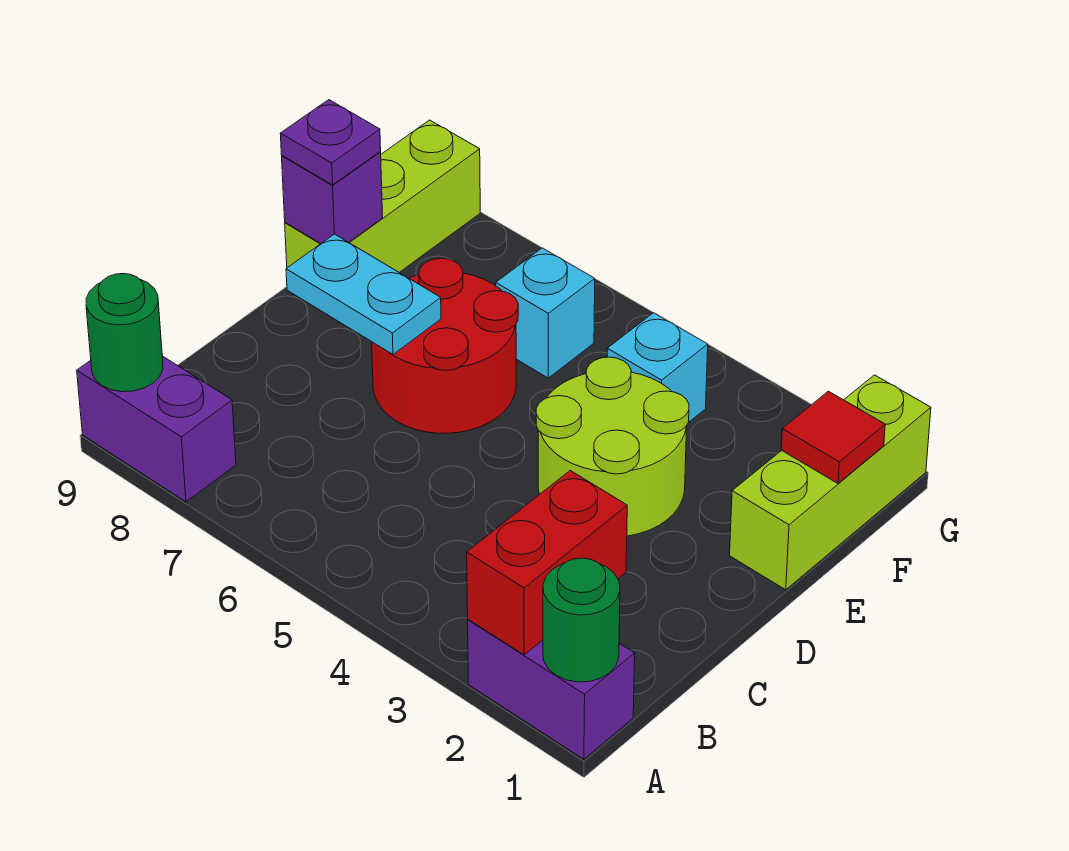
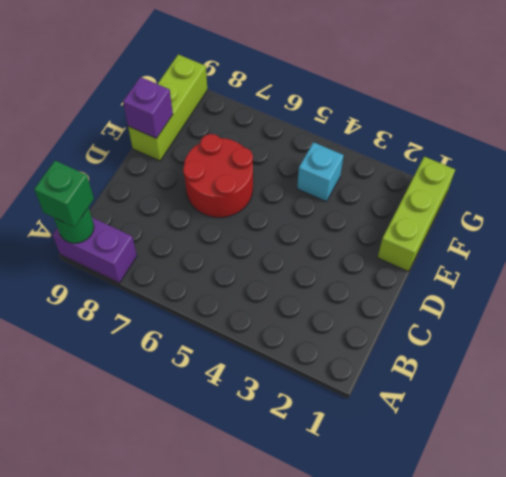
green 1x1 brick [34,161,94,227] -> none
none -> purple 1x2 brick [468,620,635,759]
none -> lime 2x2 round brick [536,357,689,536]
none -> cyan 1x1 brick [496,248,595,378]

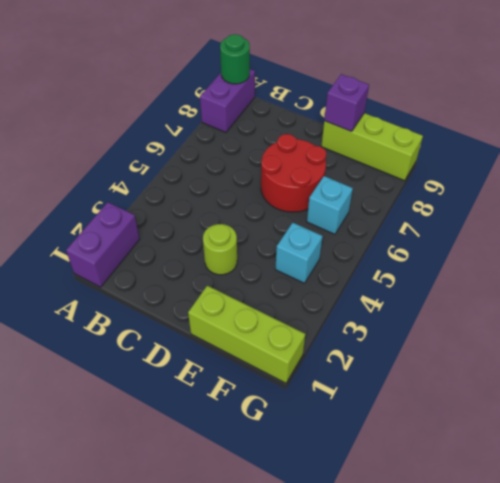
lime 1x1 round brick [203,224,237,275] -> lime 2x2 round brick [536,357,689,536]
none -> green 1x1 round brick [543,558,620,682]
none -> red 1x2 brick [467,471,627,655]
none -> cyan 1x2 plate [286,234,441,354]

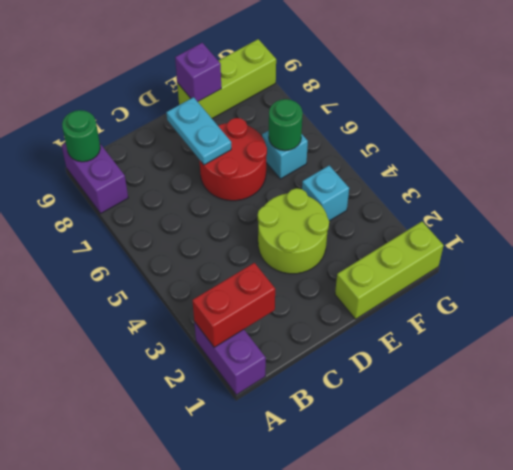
green 1x1 round brick [269,99,303,151] -> green 1x1 round brick moved to [543,558,620,682]
none -> red 1x1 tile [781,391,885,483]
none -> purple 1x1 plate [280,100,381,185]

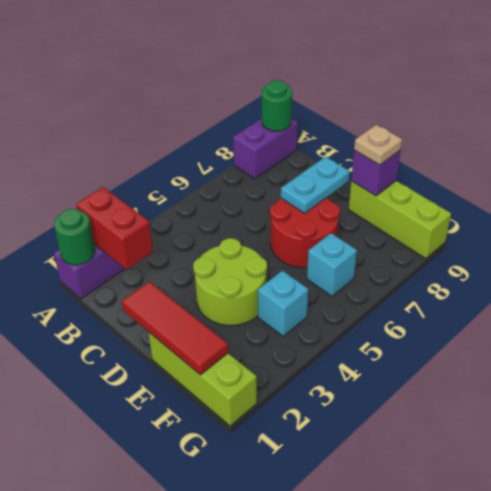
red 1x3 tile [122,282,228,375] -> red 1x1 tile [781,391,885,483]
tan 1x1 plate [354,125,402,165] -> purple 1x1 plate [280,100,381,185]

